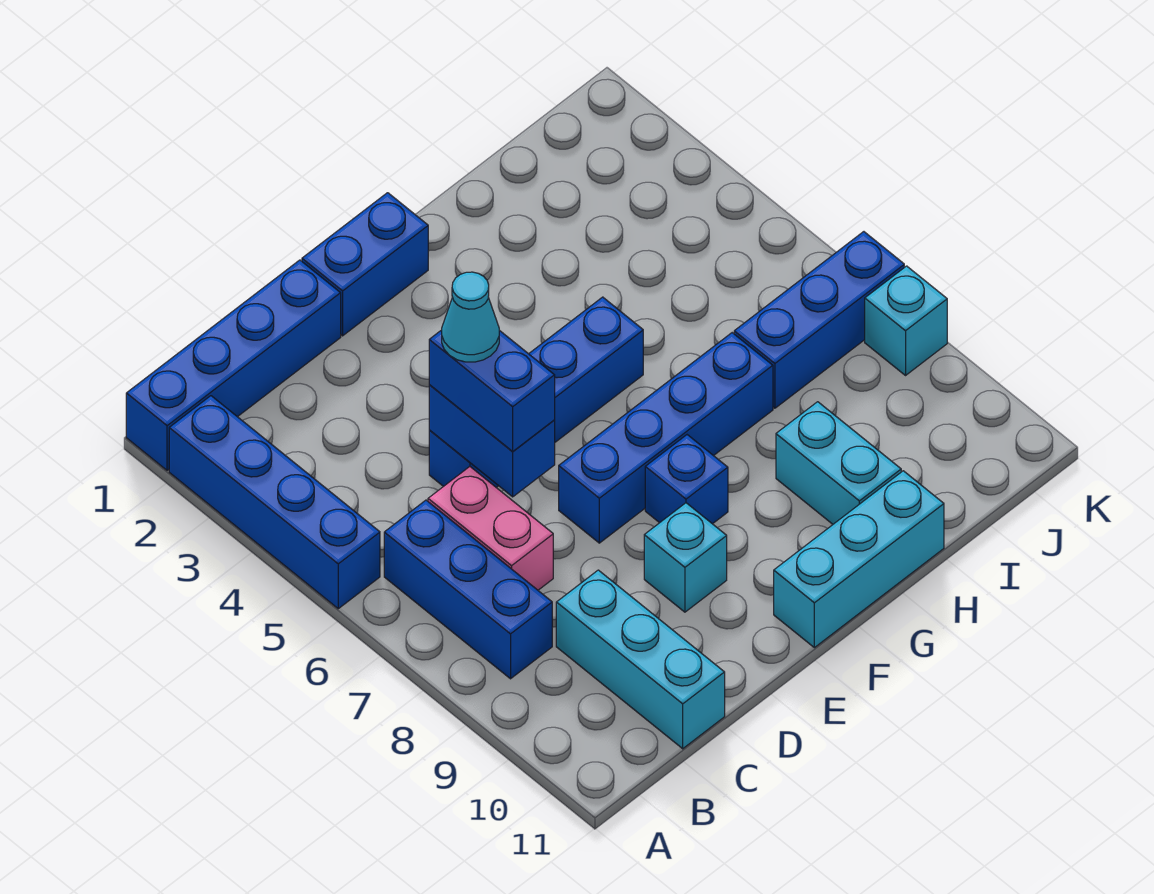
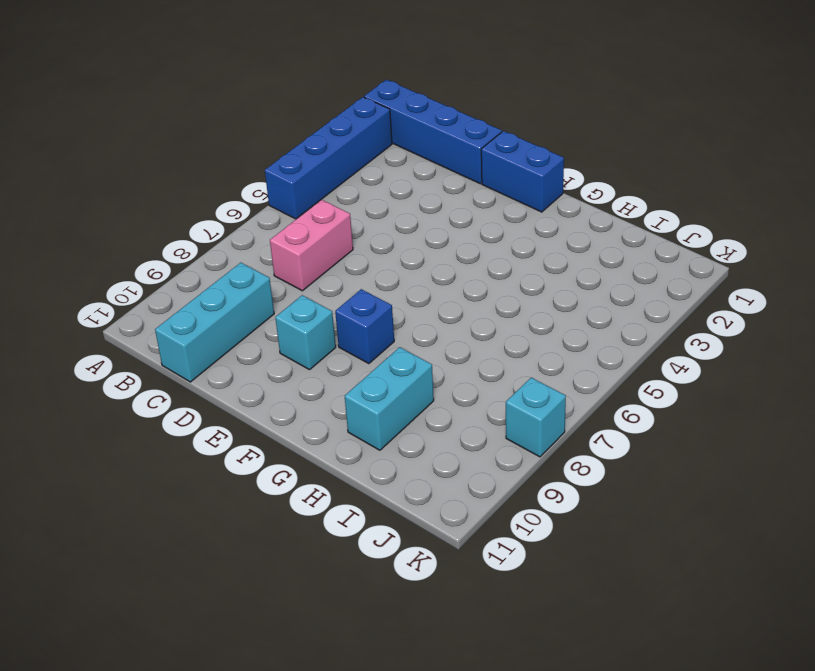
none -> blue 1x3 brick [384,500,552,679]
none -> blue 1x4 brick [429,297,643,488]
none -> blue 1x4 brick [559,333,773,543]

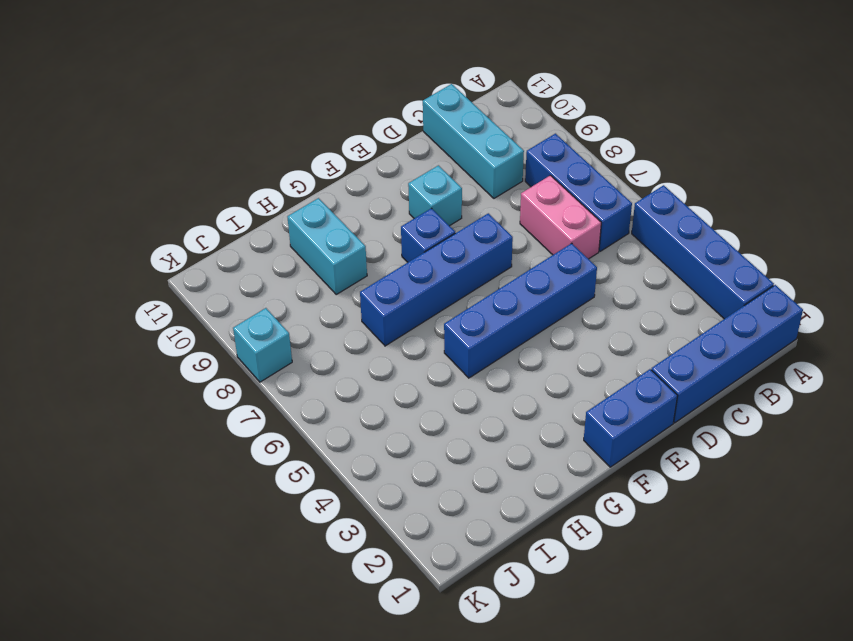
none -> cyan 1x3 brick [774,471,944,648]
none -> blue 1x3 brick [734,232,904,408]
none -> blue 1x2 brick [429,385,555,497]

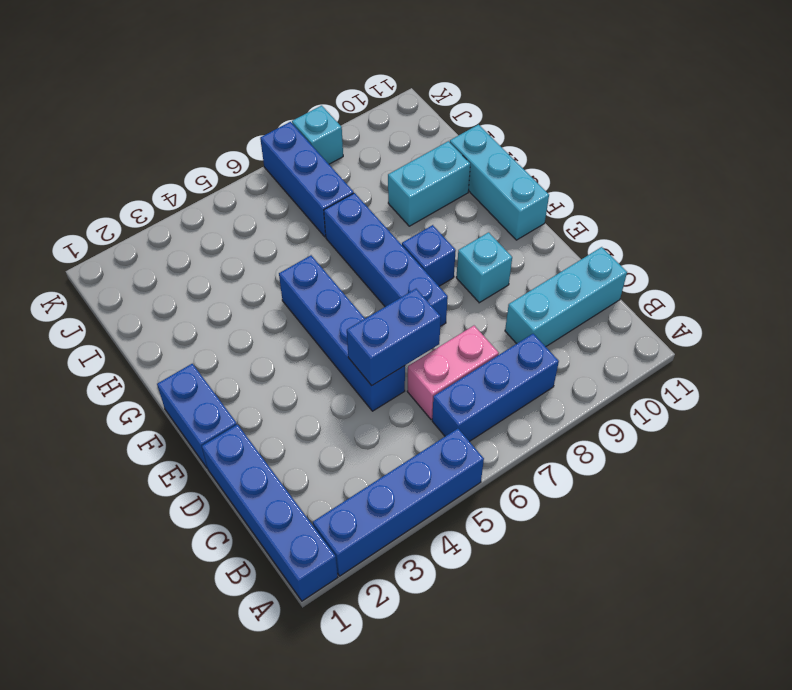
none -> blue 1x2 brick [429,330,555,452]
none -> cyan 1x1 cone [442,272,499,362]

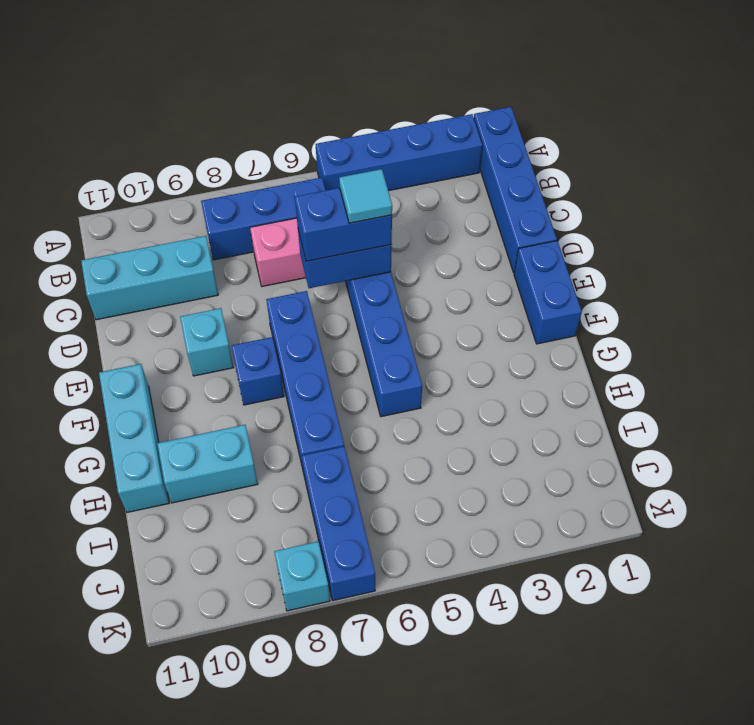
cyan 1x1 tile [339,169,392,223] -> cyan 1x1 cone [442,272,499,362]

